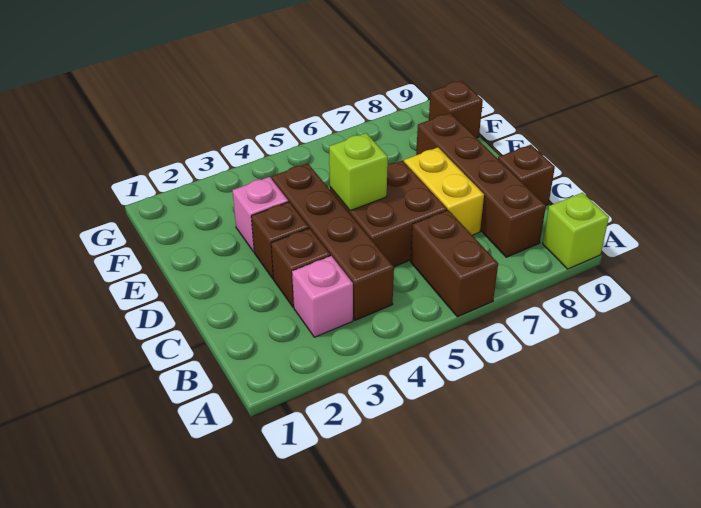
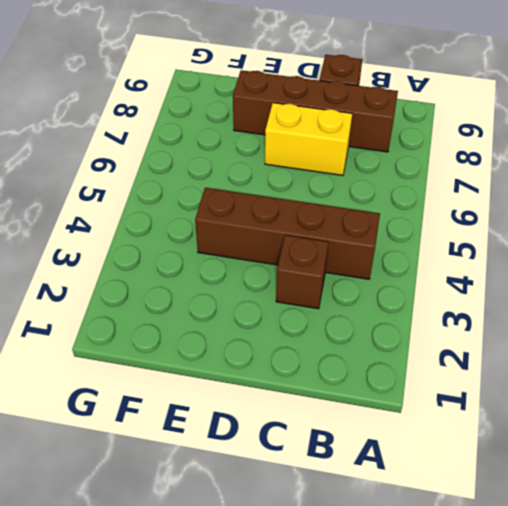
none -> brown 1x2 brick [410,210,498,317]
none -> lime 1x1 brick [543,193,609,269]
none -> pink 1x1 brick [292,256,353,337]

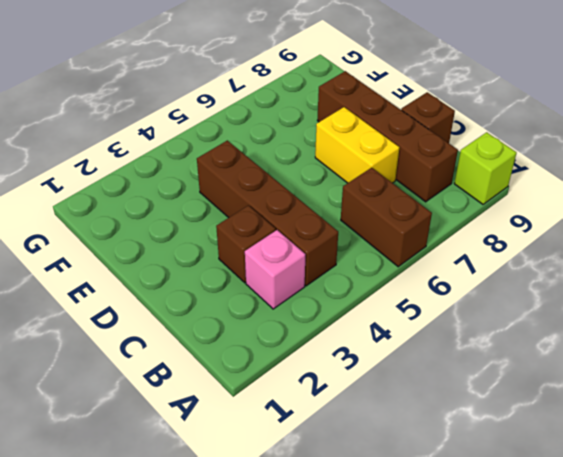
none -> brown 2x2 brick [330,160,447,267]
none -> brown 1x1 brick [251,202,309,279]
none -> pink 1x1 brick [232,177,288,252]

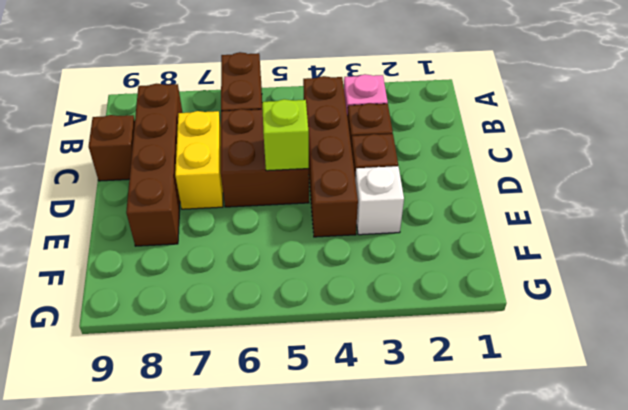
white 1x1 brick [355,166,404,235] -> pink 1x1 brick [232,177,288,252]
none -> lime 1x1 brick [543,193,609,269]
none -> brown 1x1 brick [429,81,483,138]

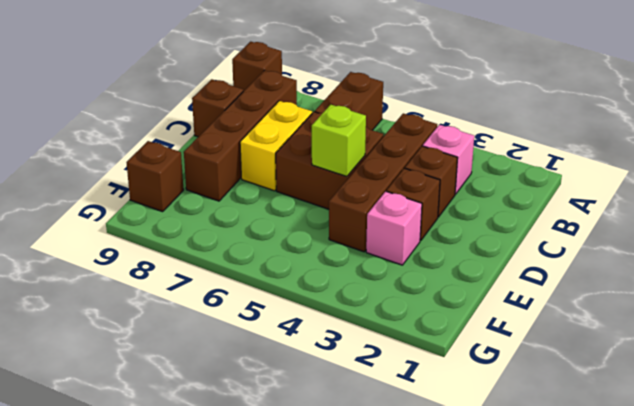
brown 1x1 brick [232,42,282,91] -> lime 1x1 brick [543,193,609,269]

